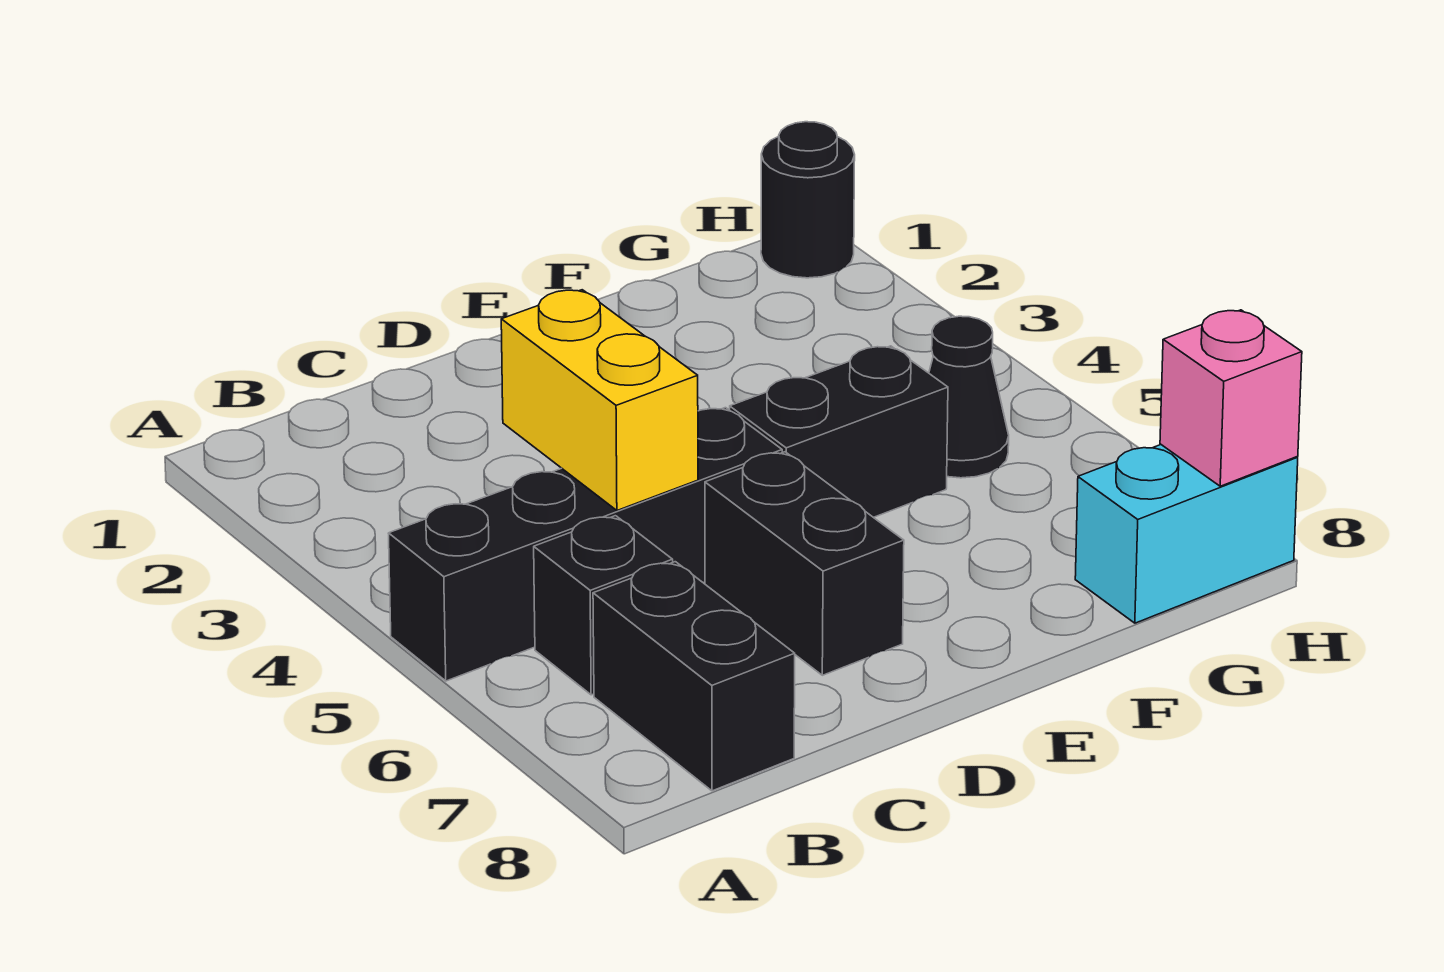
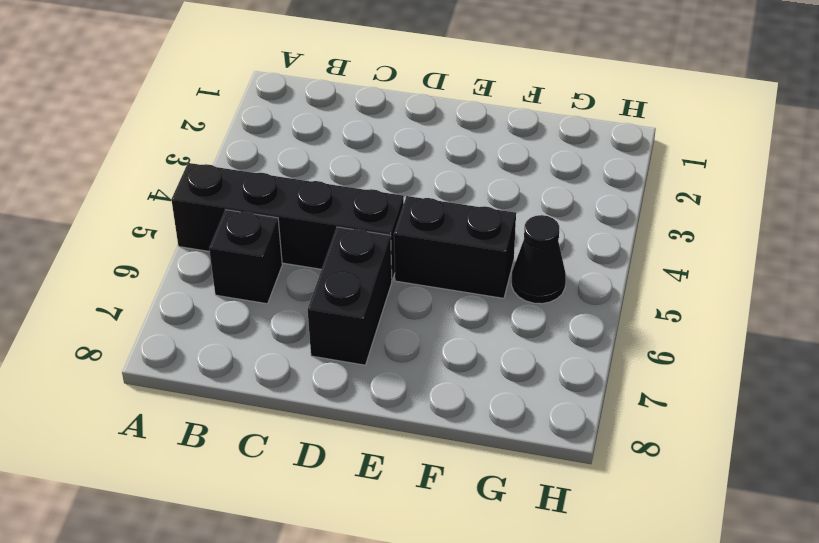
none -> black 1x2 brick [593,562,795,791]
none -> cyan 1x2 brick [1075,445,1298,623]

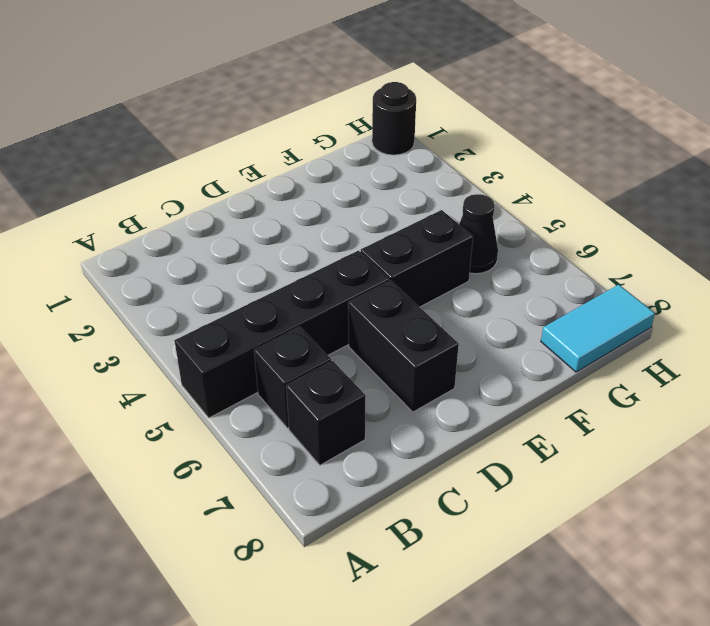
black 1x1 brick [286,361,366,465] -> black 1x2 brick [593,562,795,791]
cyan 1x2 tile [541,285,655,372] -> cyan 1x2 brick [1075,445,1298,623]
none -> yellow 1x2 brick [501,290,698,510]
none -> pink 1x1 brick [1160,310,1302,486]

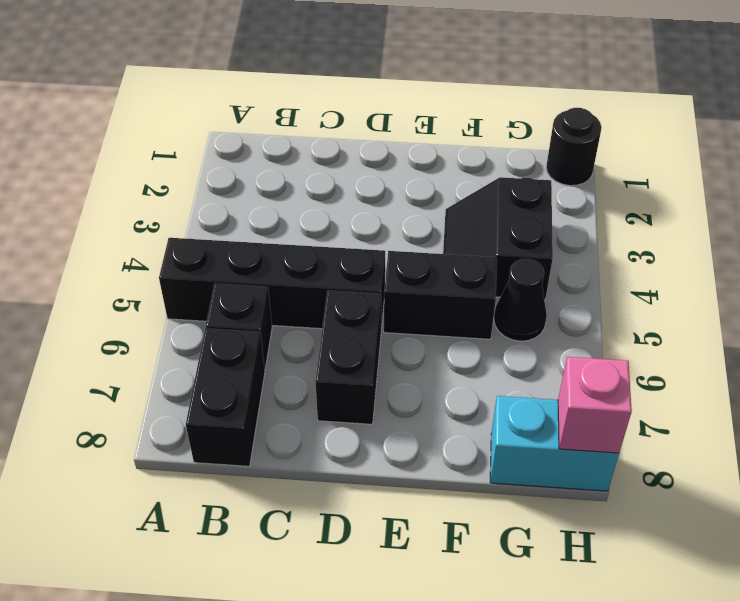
black 2x2 slope [443,177,553,300] -> none
none -> yellow 1x2 brick [501,290,698,510]

